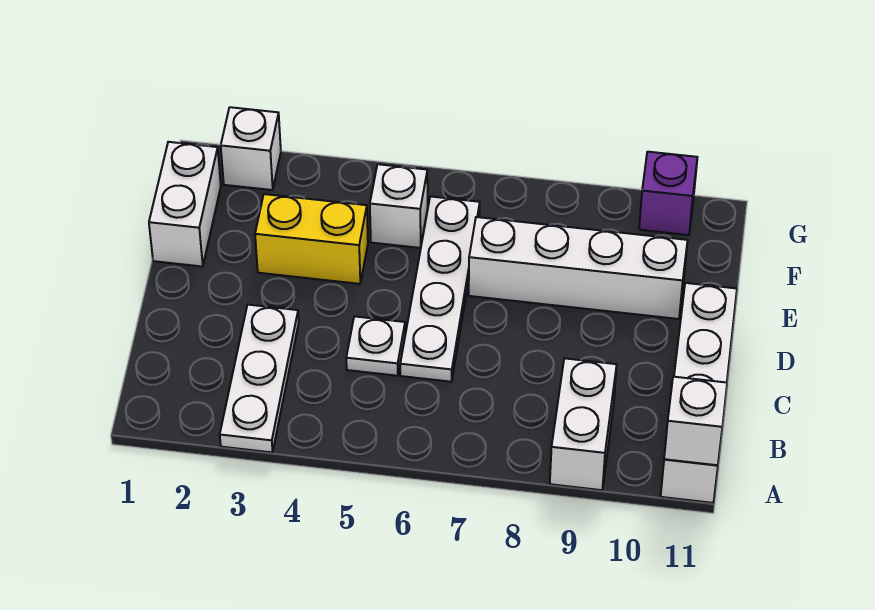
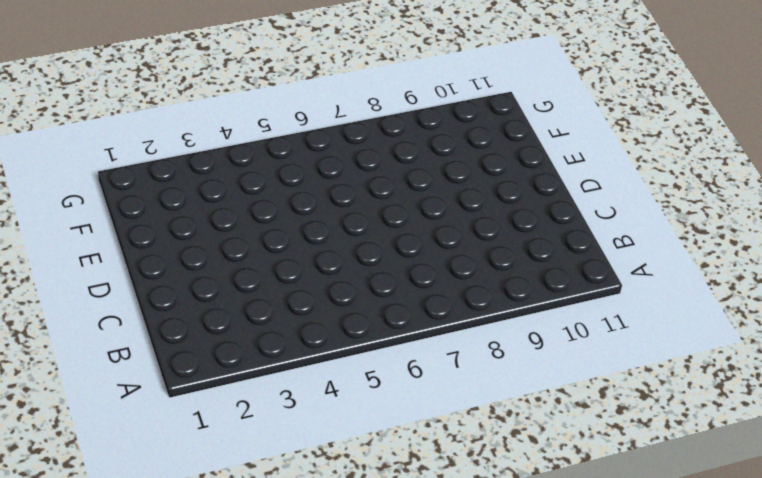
none -> white 1x3 plate [220,305,299,452]
none -> white 1x2 brick [550,358,617,490]
none -> white 1x4 brick [661,283,737,503]

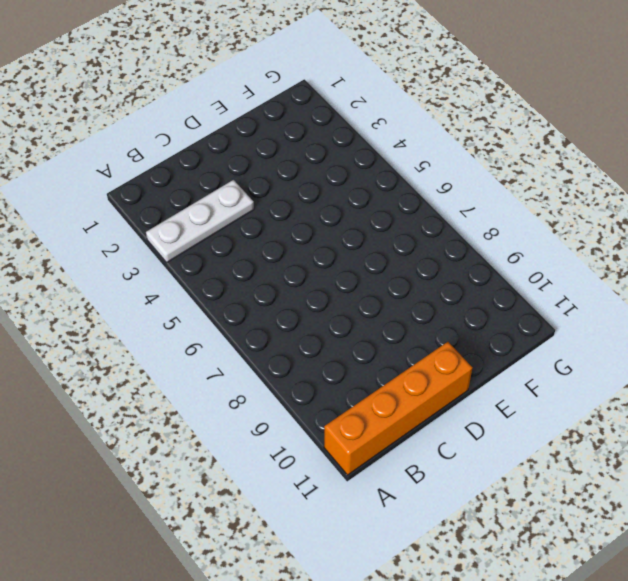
orange 1x4 brick [324,342,472,475] -> white 1x4 brick [661,283,737,503]
none -> white 1x2 brick [550,358,617,490]
none -> white 1x1 plate [346,316,405,376]
none -> white 1x4 plate [400,196,480,382]

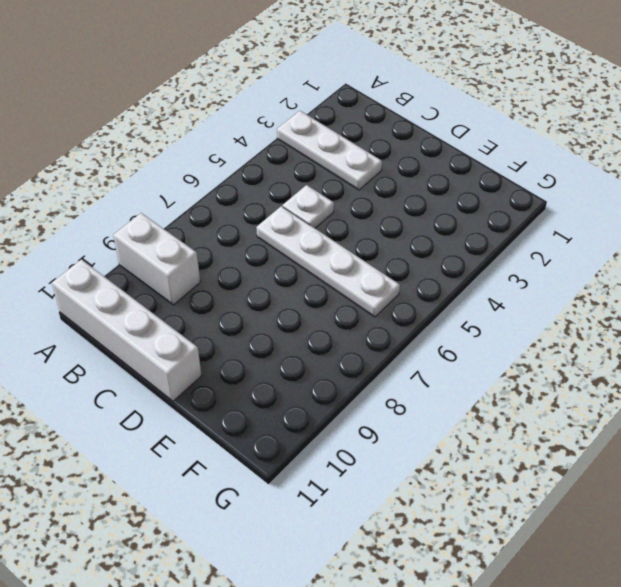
none -> white 1x2 brick [149,142,221,267]
none -> yellow 1x2 brick [255,194,368,284]
none -> white 1x4 brick [469,217,688,319]

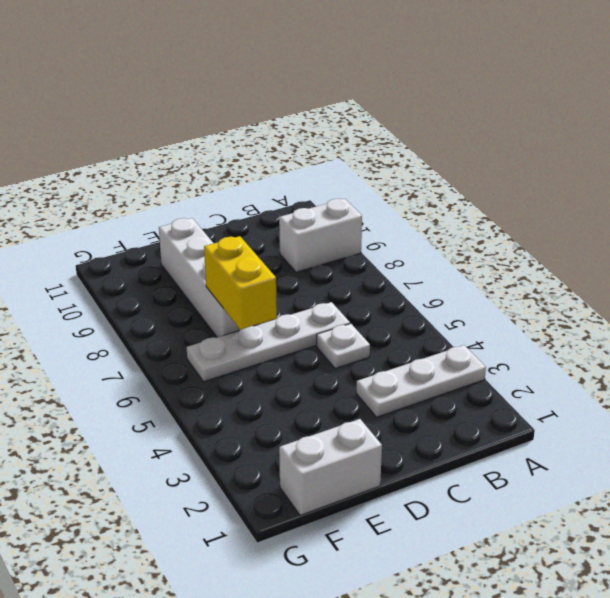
yellow 1x2 brick [204,236,277,330] -> yellow 1x2 brick moved to [255,194,368,284]
none -> white 1x4 brick [661,283,737,503]
none -> white 1x1 brick [370,164,428,248]
none -> white 1x1 brick [221,107,281,190]

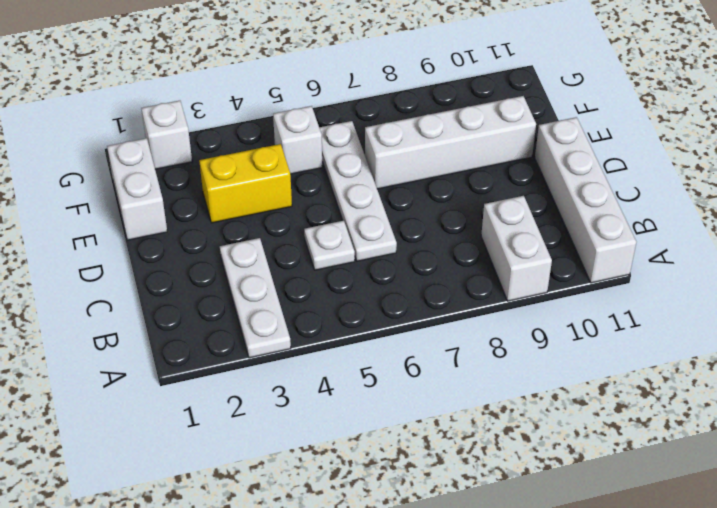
none -> purple 1x1 brick [639,152,697,235]
none -> white 1x1 brick [664,377,727,465]

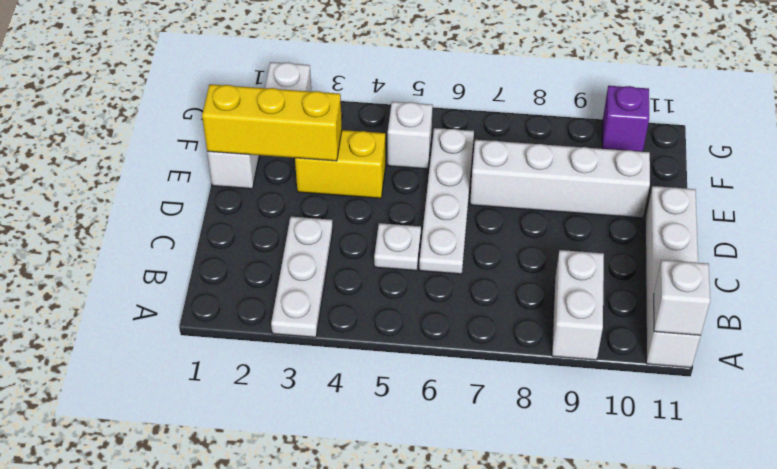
yellow 1x3 brick [202,84,342,161] -> none

